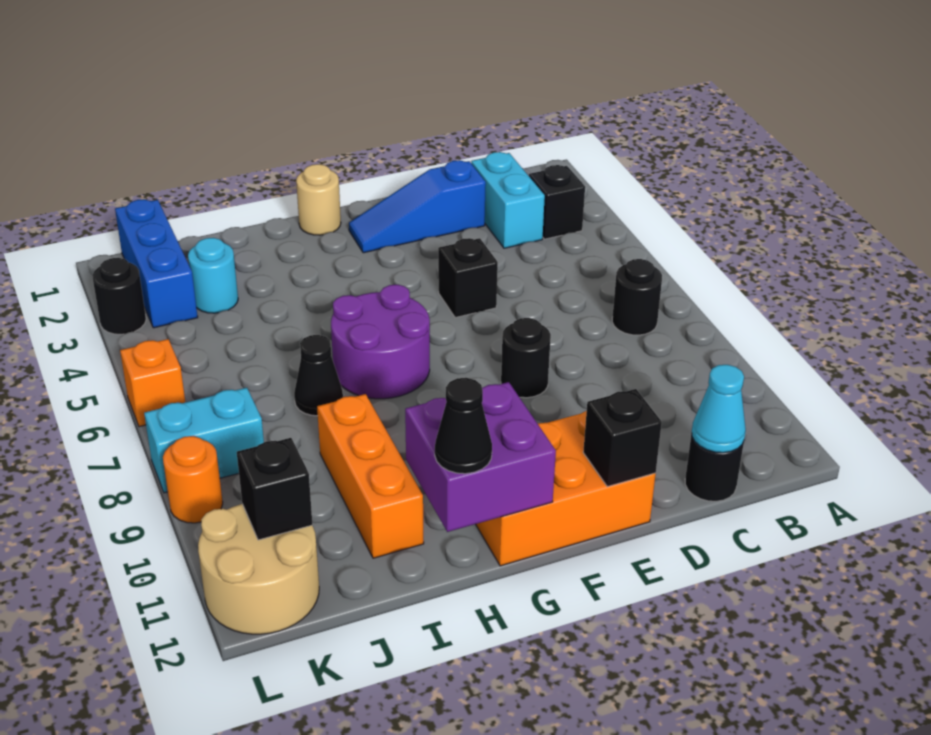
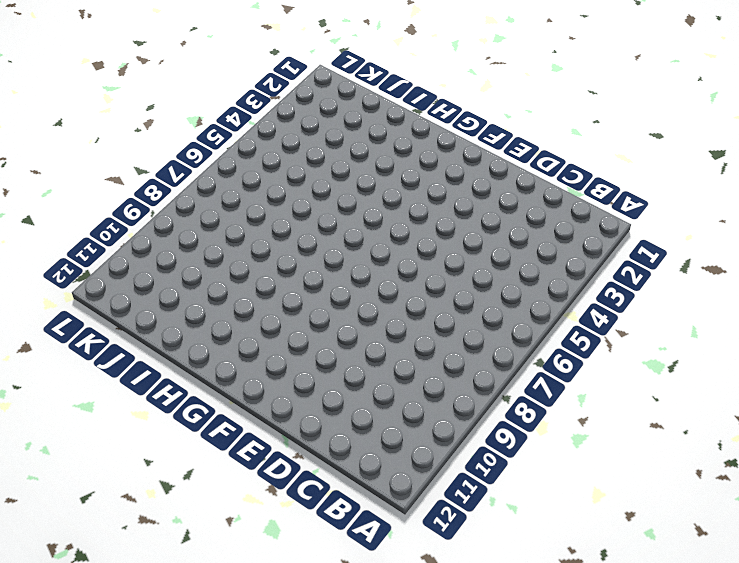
none -> black 1x1 brick [529,165,585,239]
none -> black 1x1 round brick [612,259,662,335]
none -> cyan 1x2 brick [471,152,545,248]

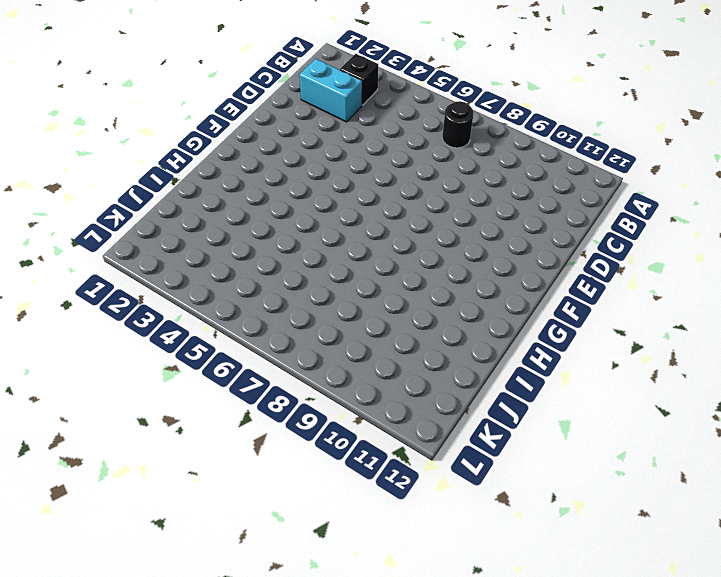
none -> black 1x1 round brick [685,433,744,501]
none -> blue 1x3 slope [349,160,486,253]
none -> black 1x1 brick [438,238,498,318]

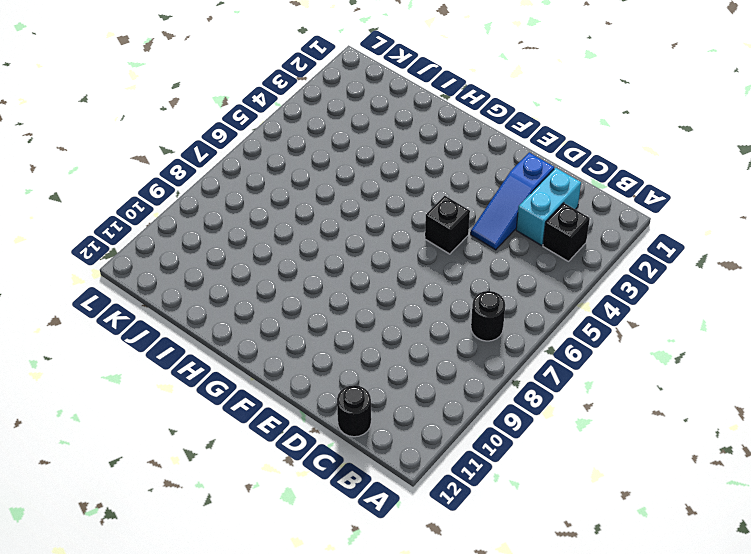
blue 1x3 slope [471,153,554,250] -> blue 1x3 slope turned to [349,160,486,253]
none -> black 1x1 round brick [501,318,551,398]
none -> orange 2x3 brick [476,411,656,566]
none -> tan 1x1 round brick [296,164,341,235]

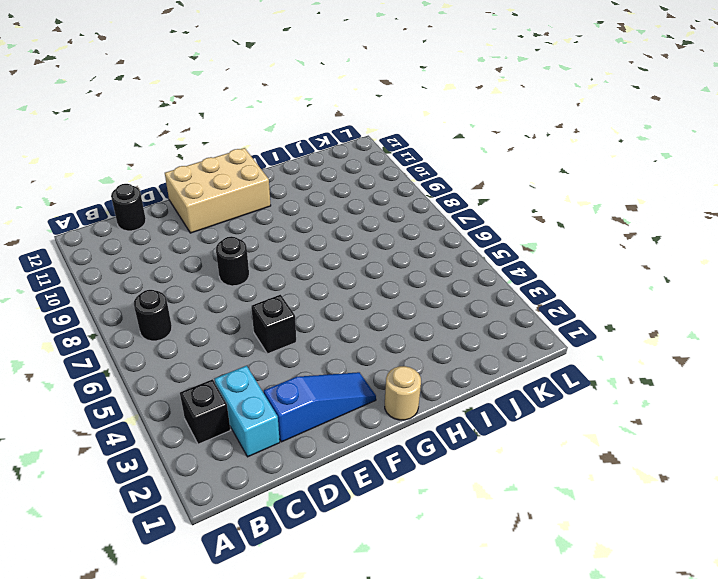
tan 2x3 brick [165,148,271,233] -> orange 2x3 brick [476,411,656,566]
none -> purple 2x2 round brick [331,285,430,399]
none -> black 1x1 cone [294,335,343,416]
none -> orange 1x3 brick [317,394,424,558]

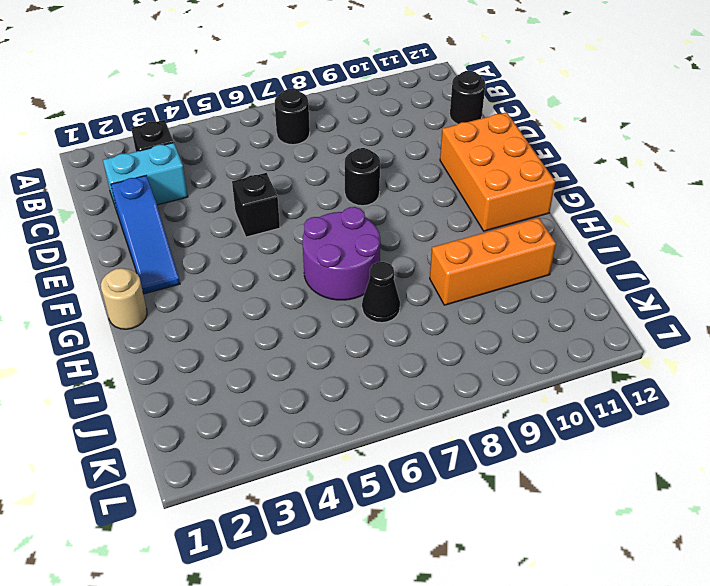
none -> cyan 1x1 round brick [188,238,238,313]
none -> blue 1x3 brick [115,199,198,328]
none -> cyan 1x2 brick [144,388,264,493]

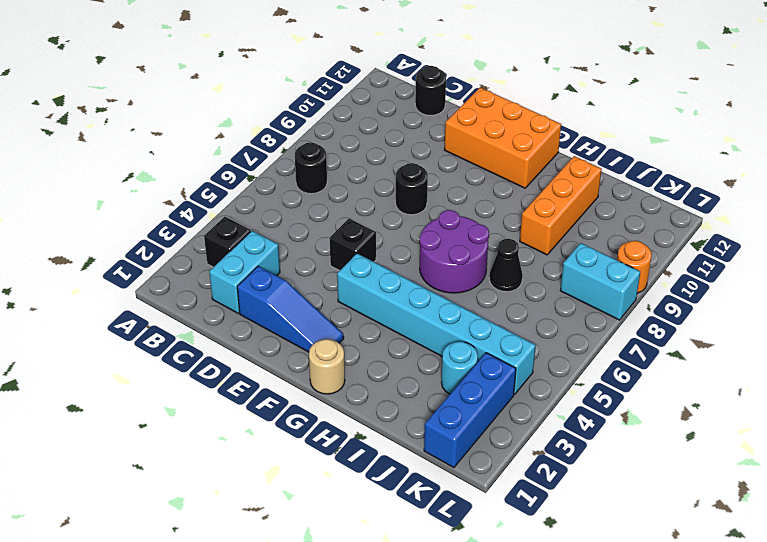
cyan 1x6 brick [337,254,536,395] -> none
none -> tan 2x2 round brick [198,504,319,634]
none -> black 1x1 round brick [92,258,146,334]
none -> orange 1x1 brick [120,339,185,427]

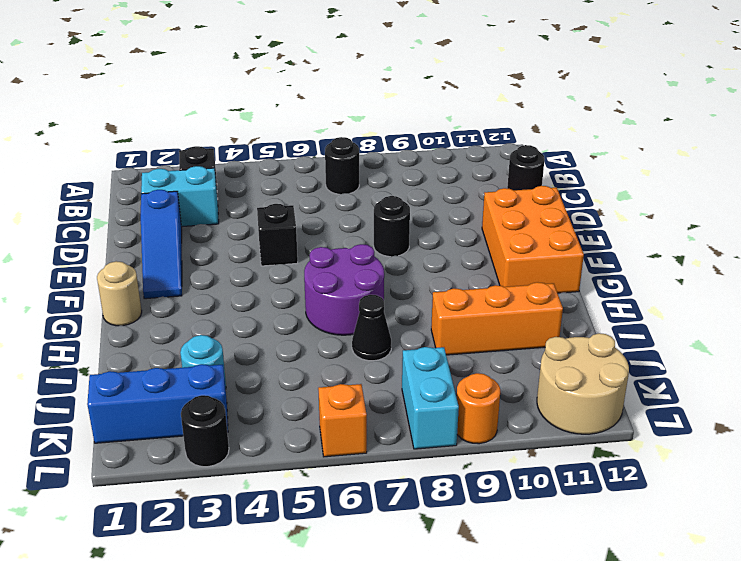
none -> cyan 1x1 cone [692,365,746,453]
none -> black 1x1 brick [583,389,662,487]
none -> purple 2x2 brick [405,382,556,532]

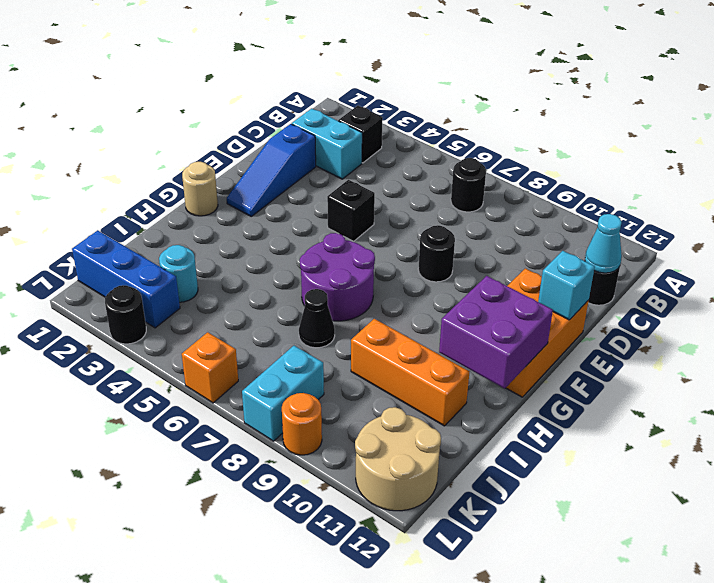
cyan 1x1 brick [538,251,595,320] -> black 1x1 brick [583,389,662,487]
none -> black 1x1 brick [237,438,312,540]
none -> black 1x1 cone [435,378,492,474]

